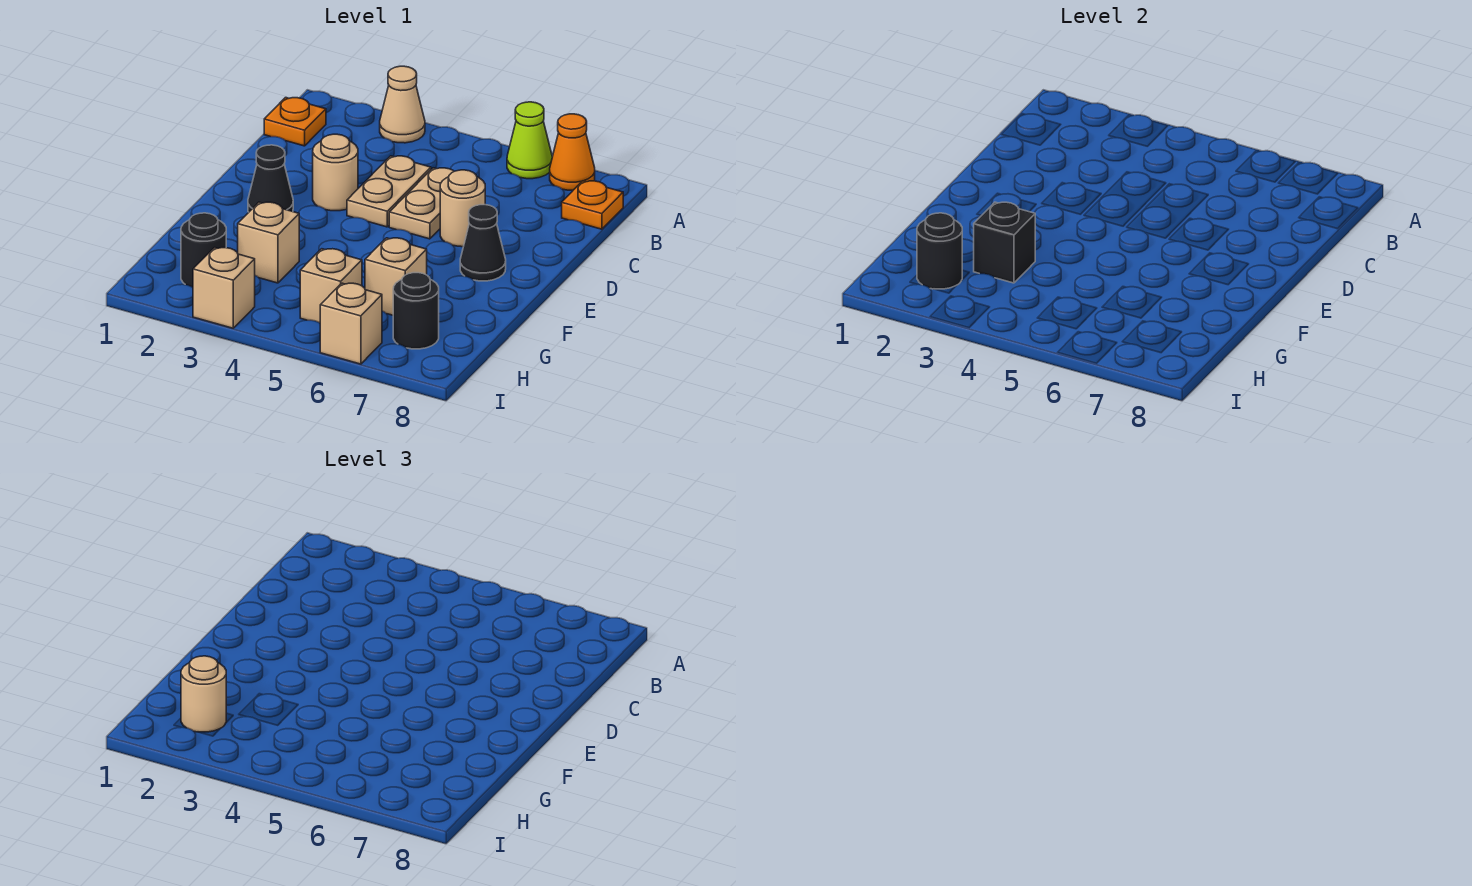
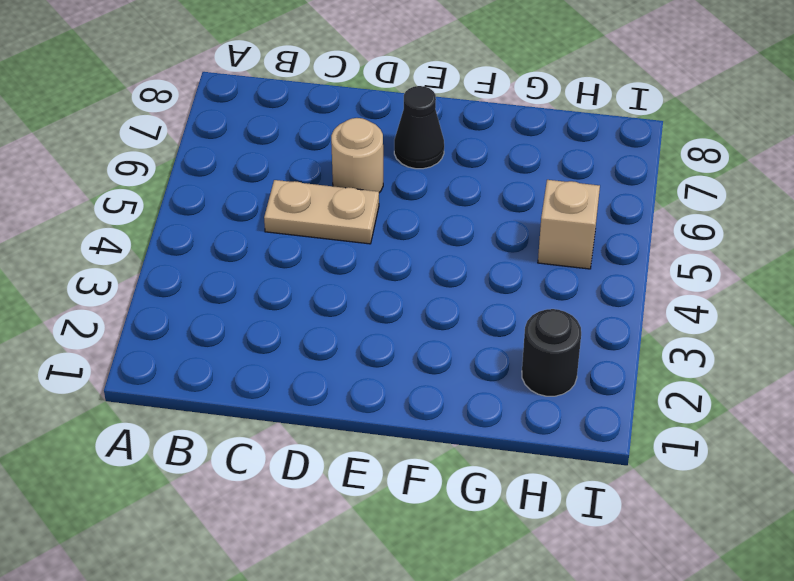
none -> tan 1x1 cone [380,66,425,143]
none -> lime 1x1 cone [507,102,552,179]
none -> orange 1x1 cone [550,114,595,190]

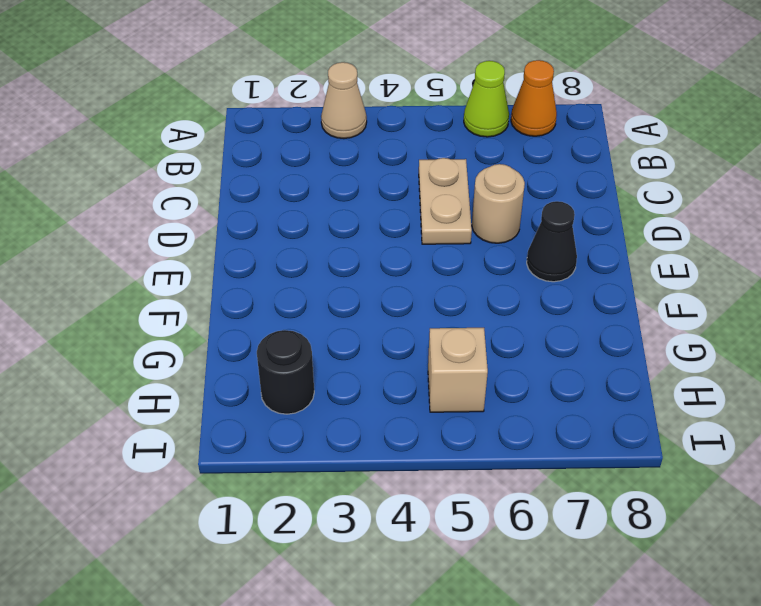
none -> orange 1x1 plate [264,98,326,146]
none -> orange 1x1 plate [562,181,623,229]
none -> tan 1x2 plate [347,156,431,227]

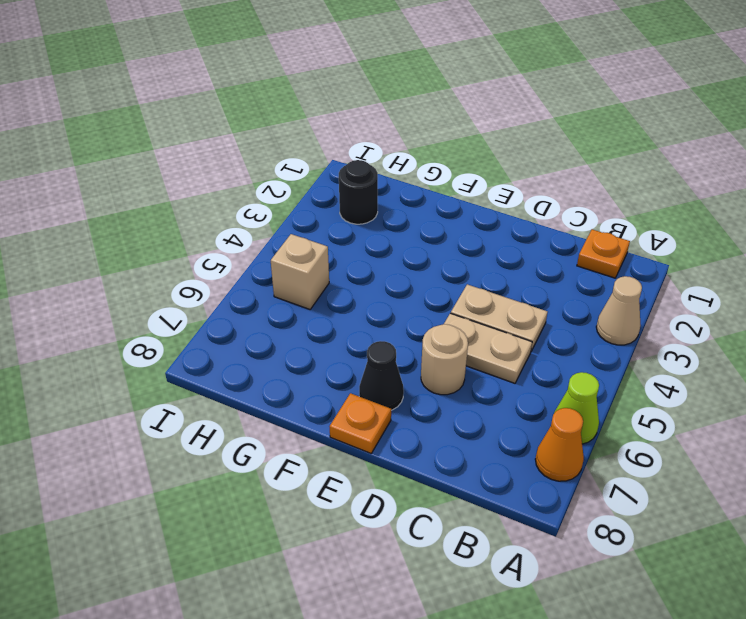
orange 1x1 plate [329,393,391,453] -> orange 1x1 plate moved to [562,181,623,229]
none -> tan 1x1 round brick [313,134,358,211]
none -> black 1x1 cone [248,145,293,212]
none -> tan 1x1 brick [238,202,299,283]

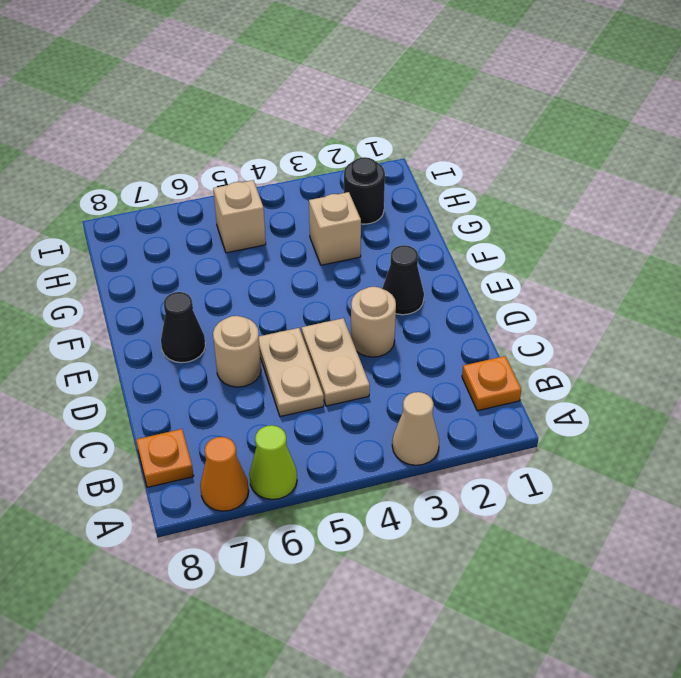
none -> tan 1x1 brick [365,238,427,315]
none -> black 1x1 round brick [393,273,439,349]
none -> tan 1x1 brick [193,248,255,328]

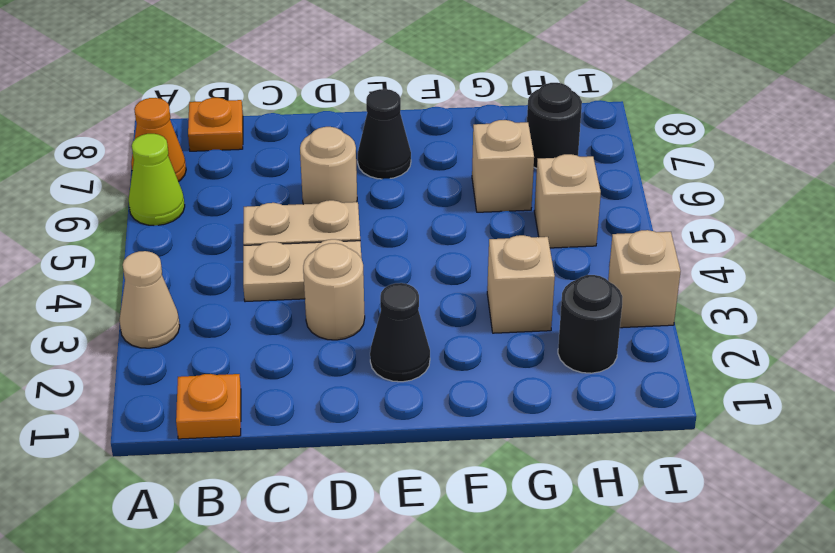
none -> tan 1x1 brick [320,283,382,364]
none -> black 1x1 brick [974,202,1035,283]
none -> black 1x1 round brick [917,213,962,289]

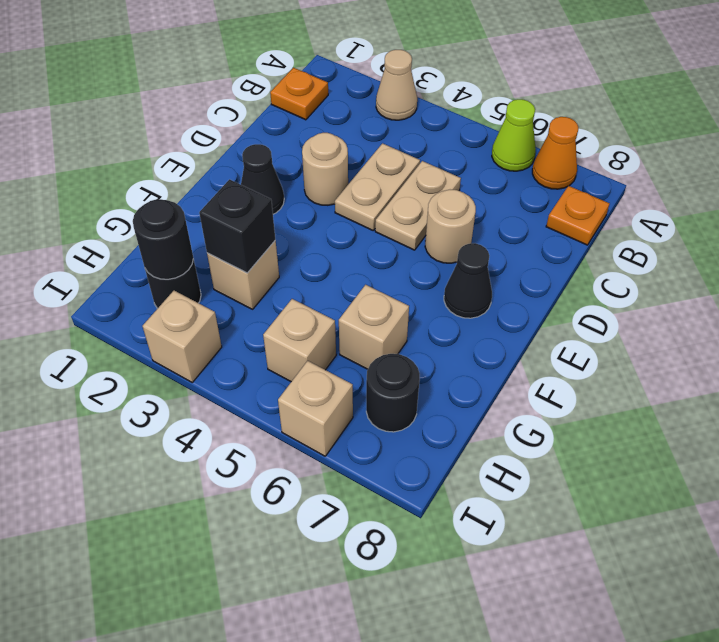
none -> tan 1x1 round brick [181,656,226,732]

